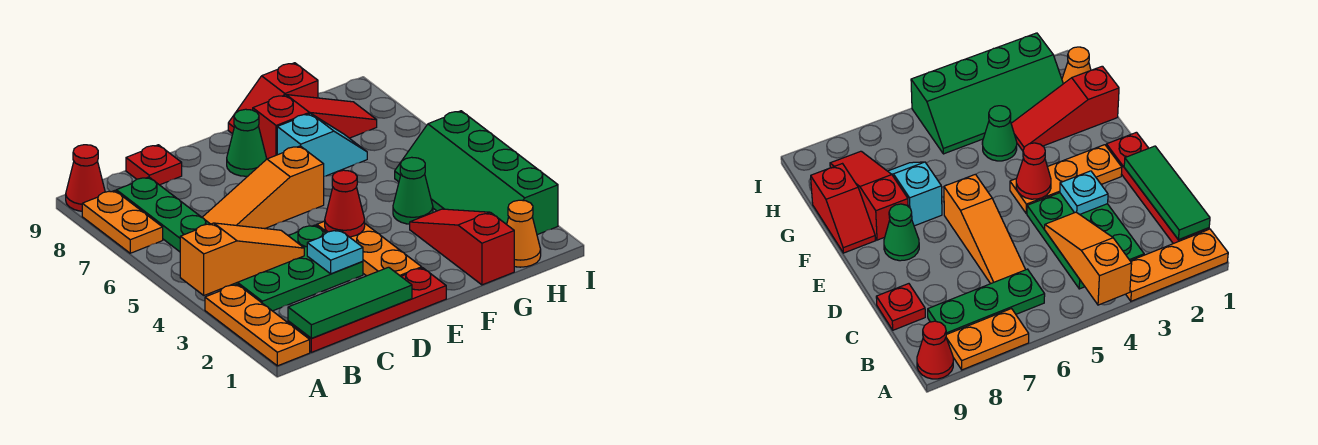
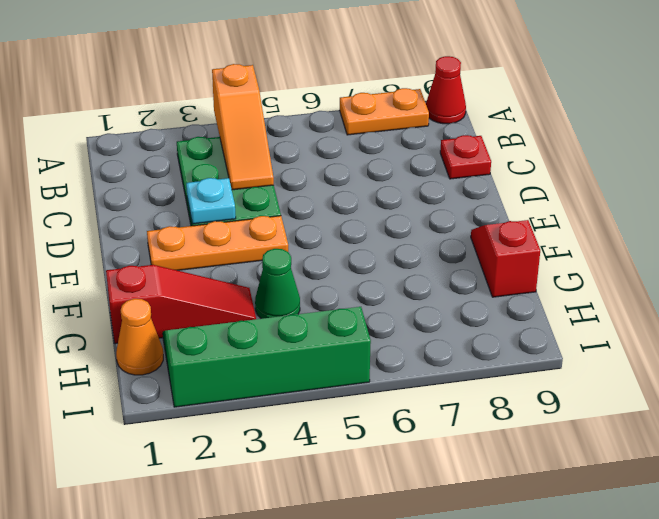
none -> orange 1x3 plate [205,284,310,366]
none -> red 1x4 plate [288,268,446,352]
none -> green 1x3 plate [116,177,210,252]

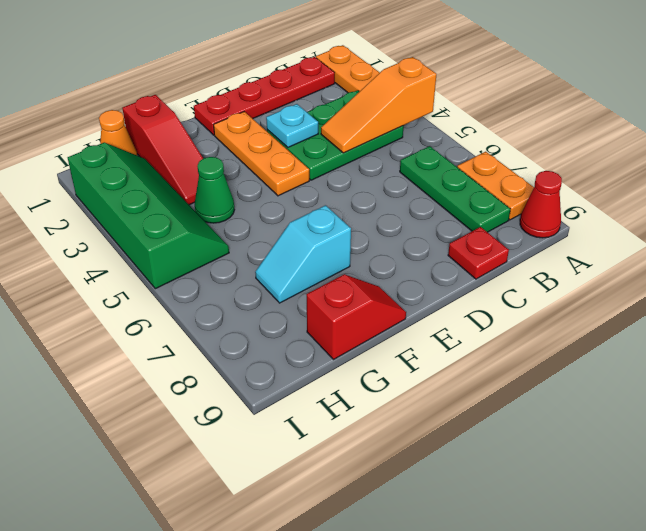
none -> orange 1x3 slope [202,146,324,229]
none -> green 1x1 cone [227,109,267,176]
none -> red 1x3 slope [253,95,377,159]

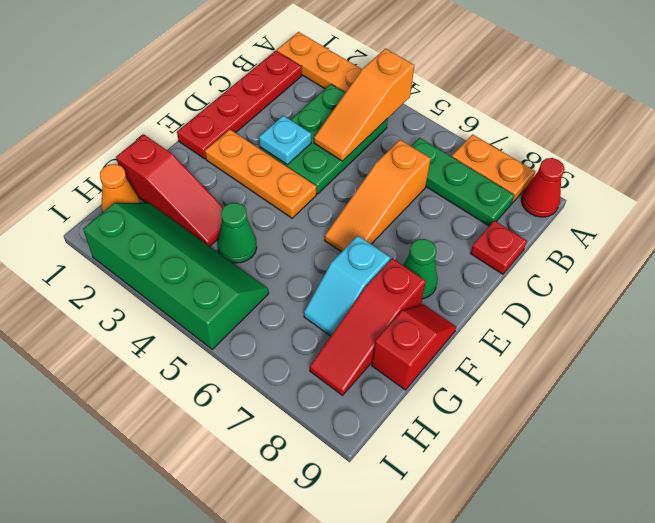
orange 1x3 slope [325,140,431,252] -> orange 1x3 slope turned to [202,146,324,229]
none -> green 1x3 tile [288,267,412,338]
none -> red 1x1 cone [325,170,365,237]

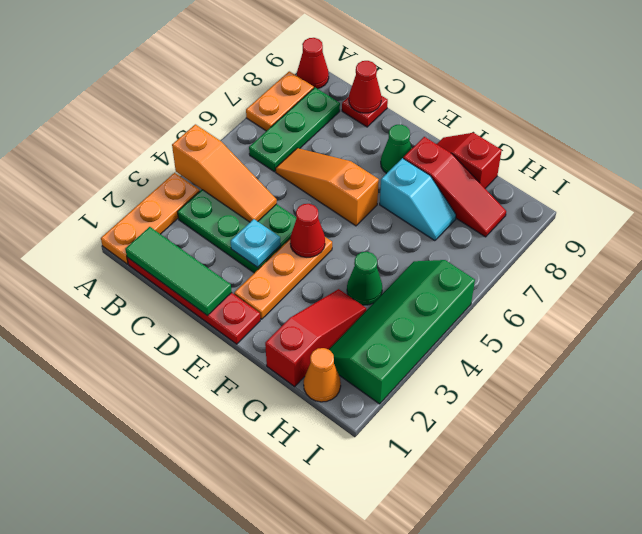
red 1x1 cone [349,61,381,113] -> none

